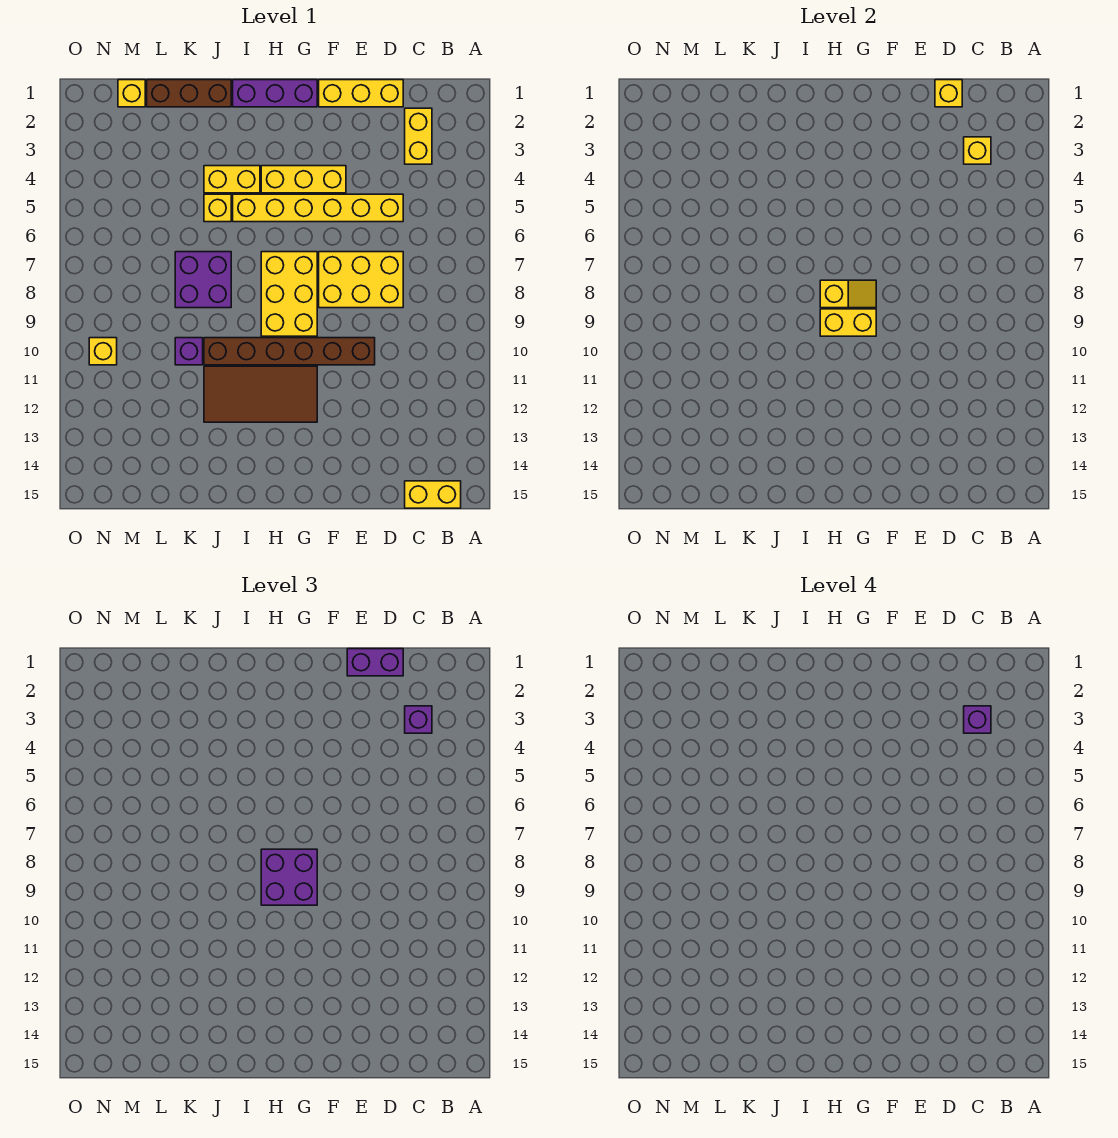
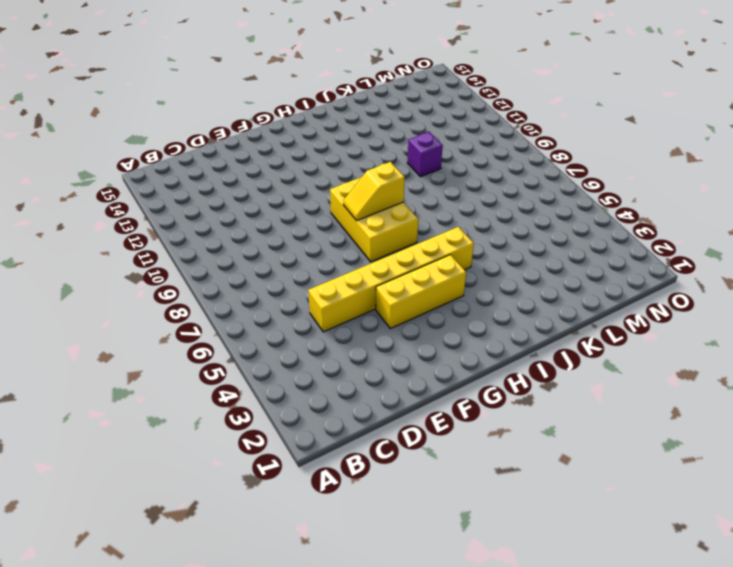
none -> yellow 1x2 brick [405,481,461,508]
none -> yellow 1x2 brick [405,108,432,164]
none -> yellow 1x3 brick [319,80,403,107]

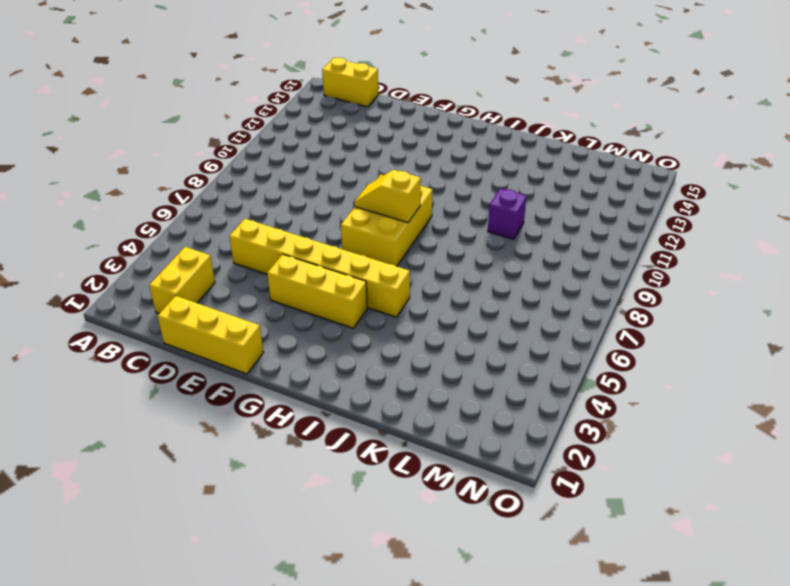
none -> yellow 2x3 brick [319,252,403,308]
none -> brown 1x6 brick [204,338,375,365]
none -> purple 1x3 brick [233,80,317,107]

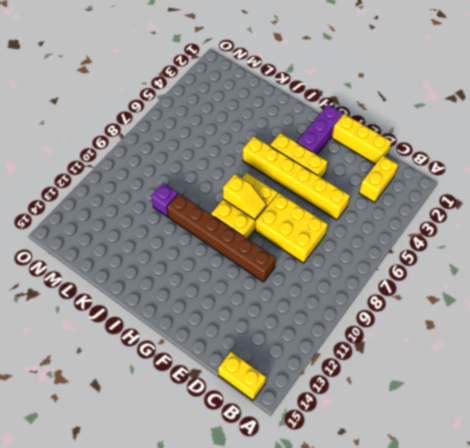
purple 1x3 brick [297,105,343,155] -> purple 1x3 brick turned to [233,80,317,107]
none -> brown 2x4 tile [204,366,317,422]
none -> yellow 1x2 brick [204,166,260,193]
none -> brown 1x3 brick [147,80,231,107]

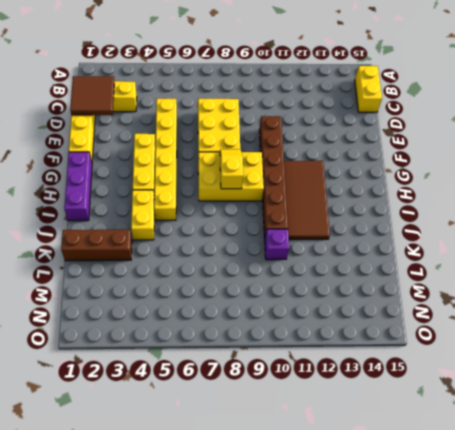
brown 2x2 tile [70,76,114,115] -> yellow 1x1 brick [935,80,962,107]
brown 1x3 brick [61,230,132,261] -> brown 1x3 brick turned to [147,80,231,107]
none -> yellow 1x1 brick [204,194,231,222]
none -> purple 2x2 brick [175,252,231,308]
none -> yellow 1x1 brick [118,80,145,107]

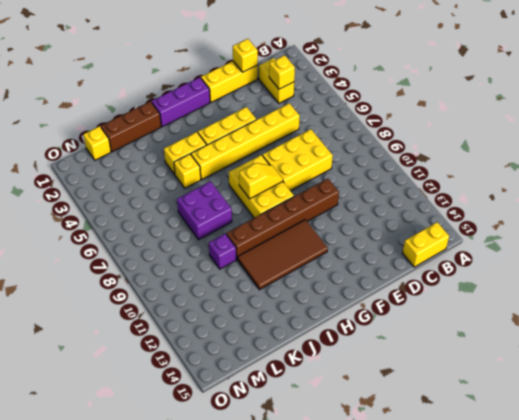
none -> yellow 1x1 brick [89,338,117,365]
none -> yellow 1x2 brick [820,309,876,336]
none -> purple 1x1 brick [405,706,432,733]

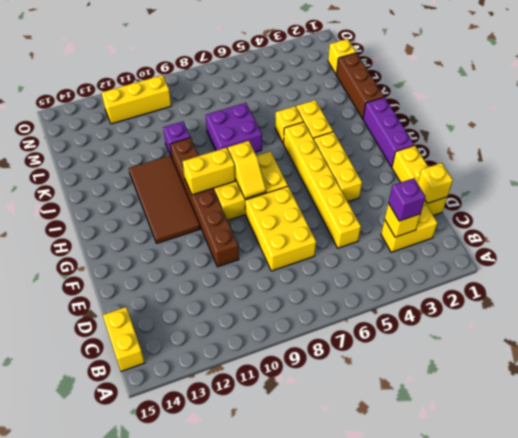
yellow 1x2 brick [183,148,235,195] -> yellow 1x2 brick turned to [820,309,876,336]
yellow 1x3 brick [102,75,171,124] -> yellow 1x1 brick [89,338,117,365]
none -> purple 1x2 brick [347,649,403,676]
none -> purple 2x2 brick [261,849,317,905]
none -> purple 1x1 brick [964,706,991,733]

